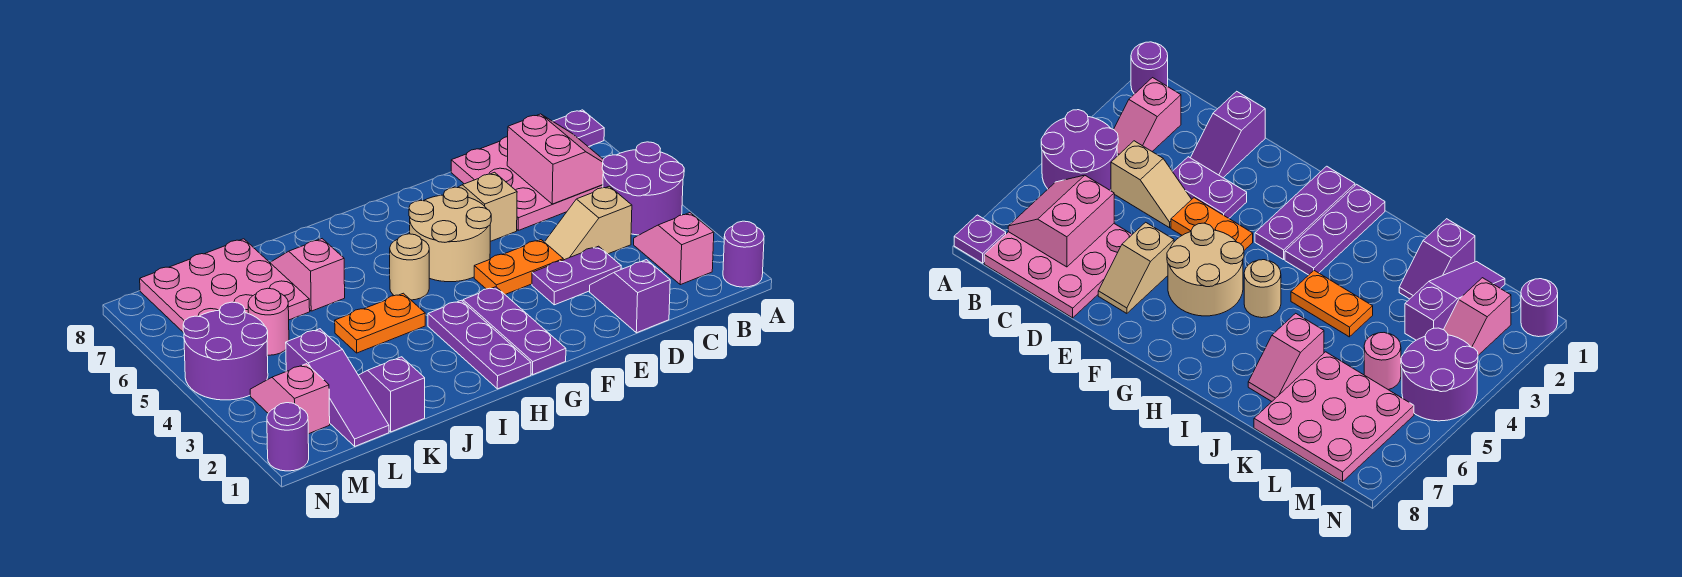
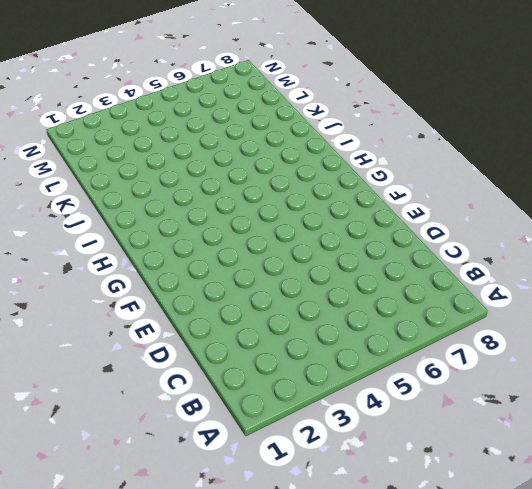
none -> purple 1x1 round brick [723,221,764,287]
none -> purple 2x2 round brick [602,142,684,235]
none -> purple 1x1 plate [553,110,604,147]

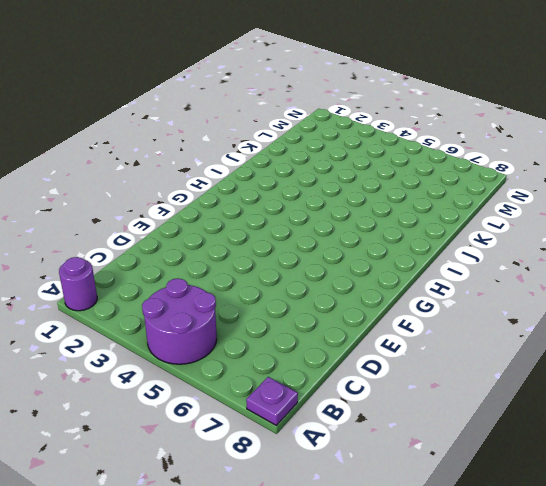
none -> pink 1x2 slope [634,213,714,285]
none -> pink 3x3 plate [451,137,603,230]
none -> tan 1x2 slope [545,186,632,260]

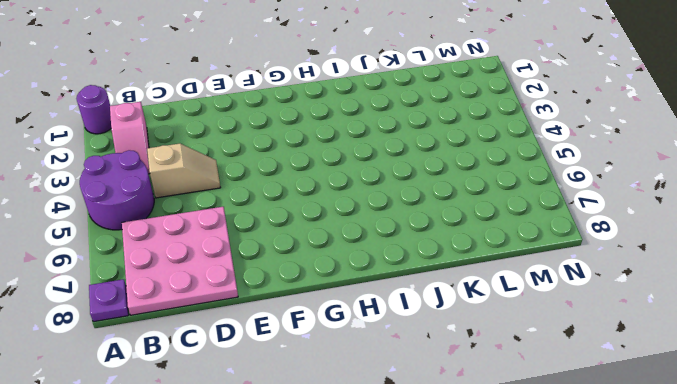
none -> purple 1x2 slope [590,260,670,333]
none -> purple 1x2 plate [532,246,621,305]
none -> orange 1x2 plate [474,240,563,294]

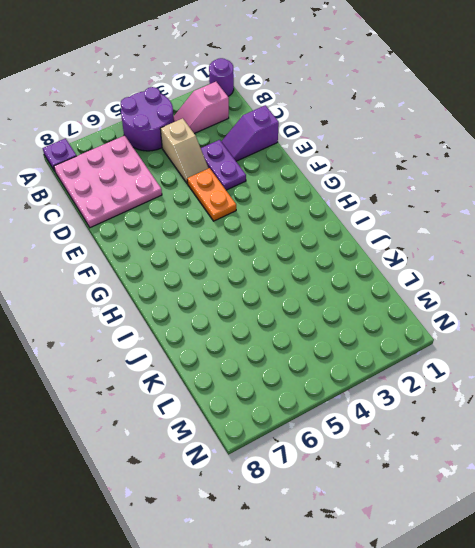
none -> tan 1x2 slope [458,172,517,242]
none -> tan 2x2 round brick [409,187,491,282]
none -> purple 1x3 plate [463,287,566,375]

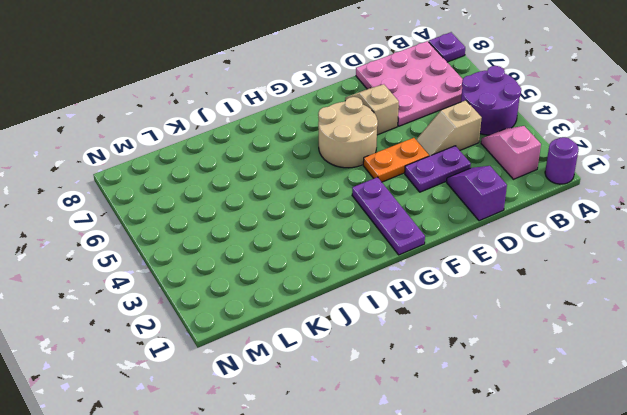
none -> purple 1x3 plate [428,300,531,389]
none -> tan 1x1 round brick [390,234,429,300]
none -> orange 1x2 plate [335,293,425,353]

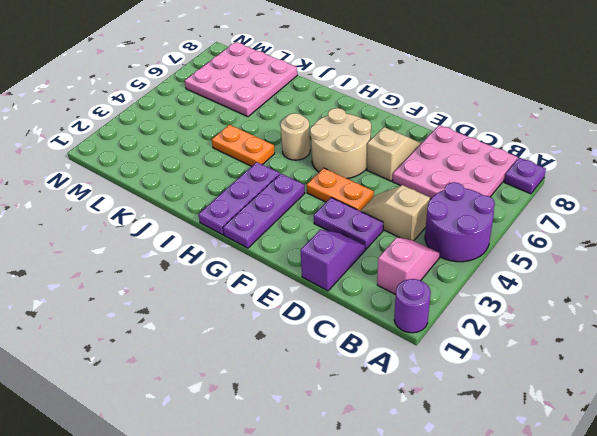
none -> pink 1x2 slope [270,239,345,311]
none -> purple 1x2 slope [358,357,425,432]
none -> purple 1x3 slope [286,329,389,446]

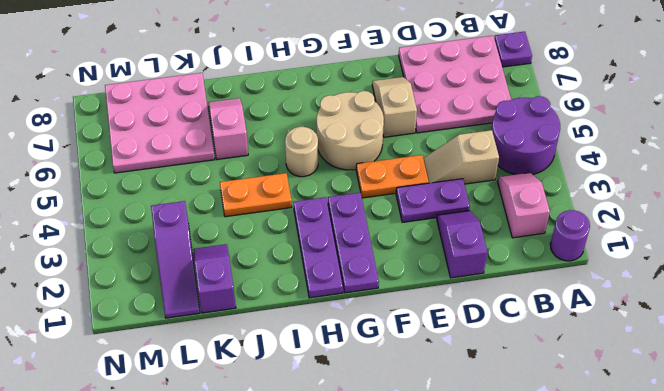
none -> pink 1x1 round brick [248,288,289,355]
none -> pink 1x2 slope [250,364,330,434]
none -> purple 2x2 round brick [183,302,268,400]

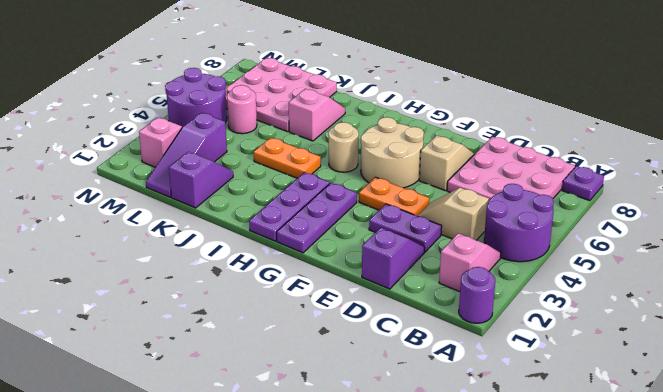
none -> purple 1x1 round brick [267,403,309,471]
none -> pink 2x2 slope [507,114,603,204]

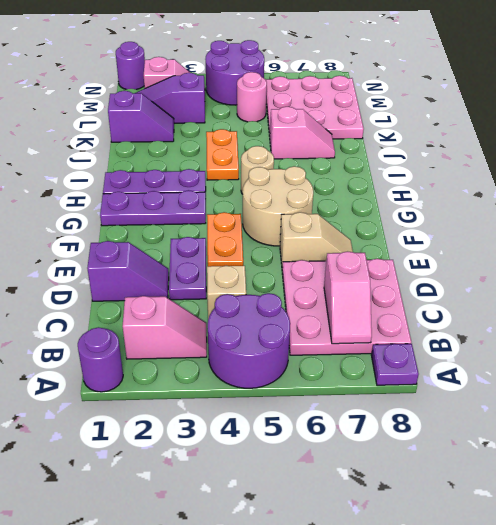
pink 1x2 slope [324,251,372,344] -> pink 2x2 slope [507,114,603,204]

